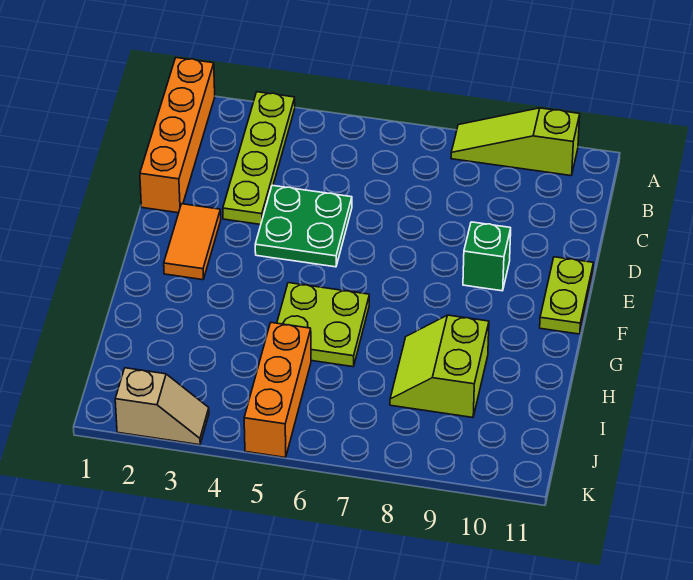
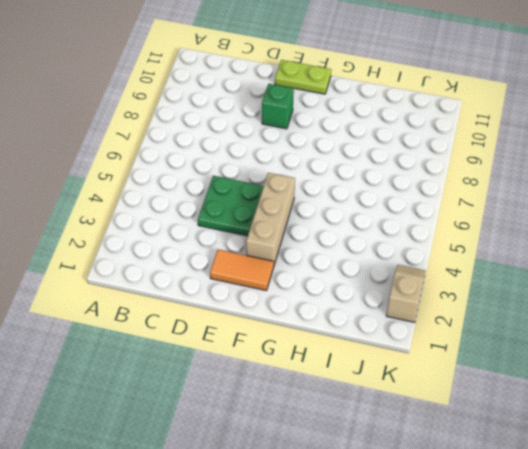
tan 1x3 brick [246,173,295,265] -> none
none -> orange 1x4 brick [140,58,215,213]
none -> lime 1x4 plate [223,92,295,225]

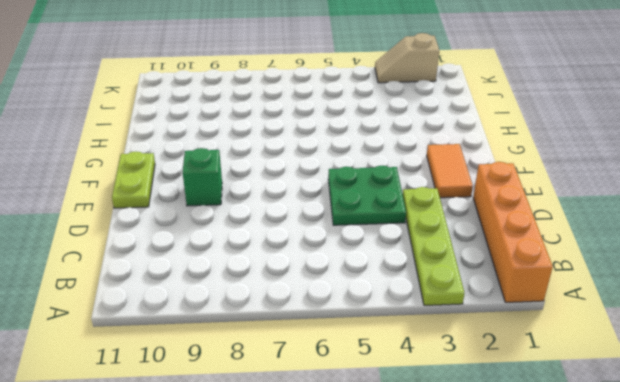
none -> lime 1x3 slope [451,108,580,176]
none -> lime 2x2 plate [277,283,369,367]

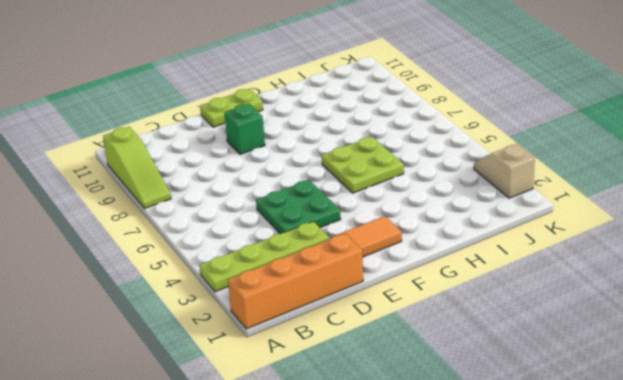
none -> lime 2x2 slope [390,315,489,418]
none -> orange 1x3 brick [244,323,311,458]

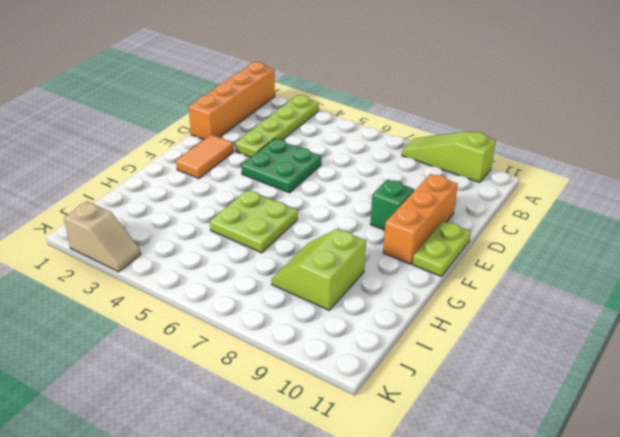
orange 1x3 brick [383,174,458,264] -> orange 1x3 brick moved to [244,323,311,458]

